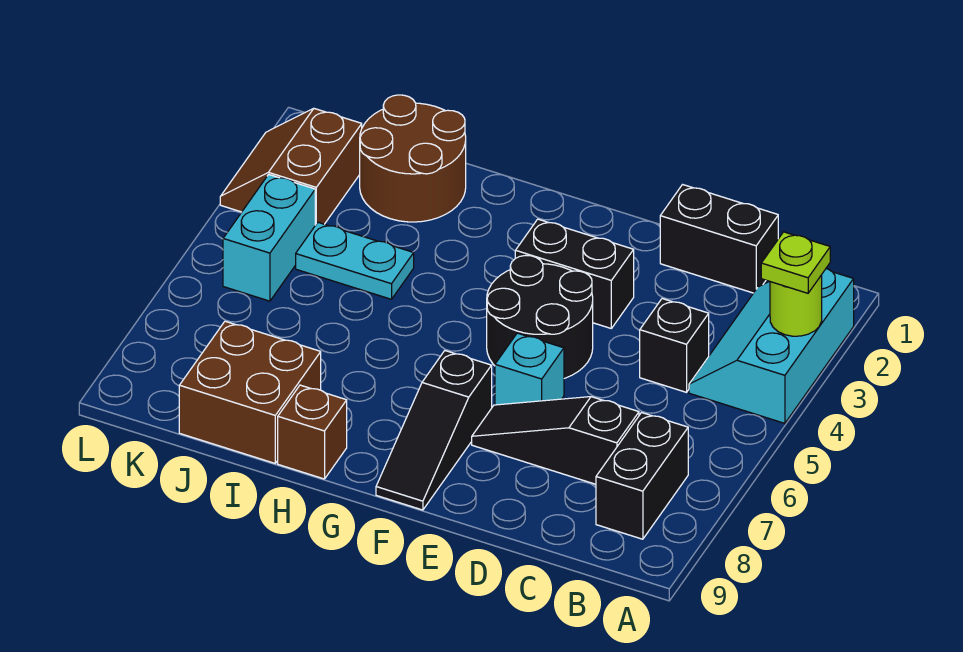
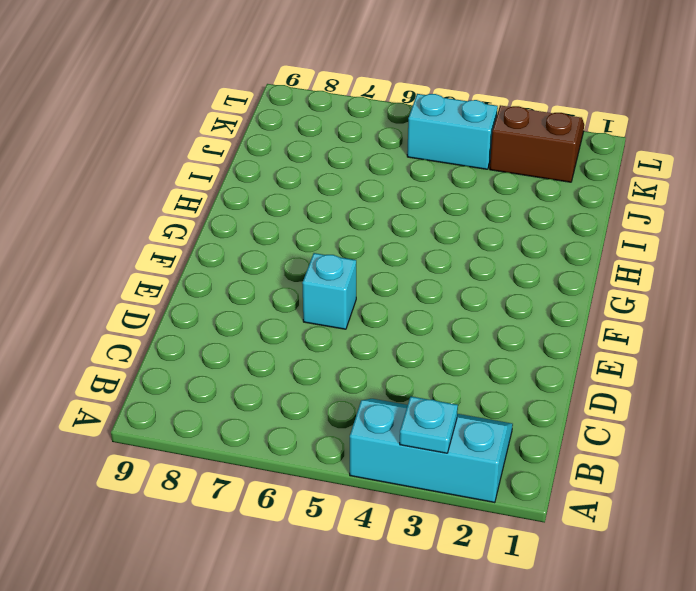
cyan 1x1 plate [400,396,458,453] -> lime 1x1 round brick [770,275,822,336]
none -> black 1x2 brick [596,413,688,539]
none -> black 1x2 brick [660,185,778,293]
none -> black 1x1 brick [640,299,709,392]

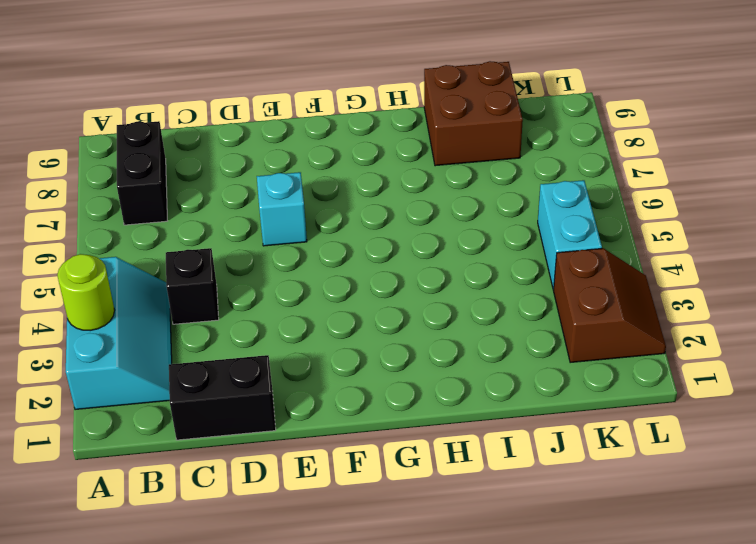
none -> black 1x3 slope [472,397,639,484]
none -> black 1x2 brick [515,219,634,328]
none -> black 2x2 round brick [487,255,593,378]

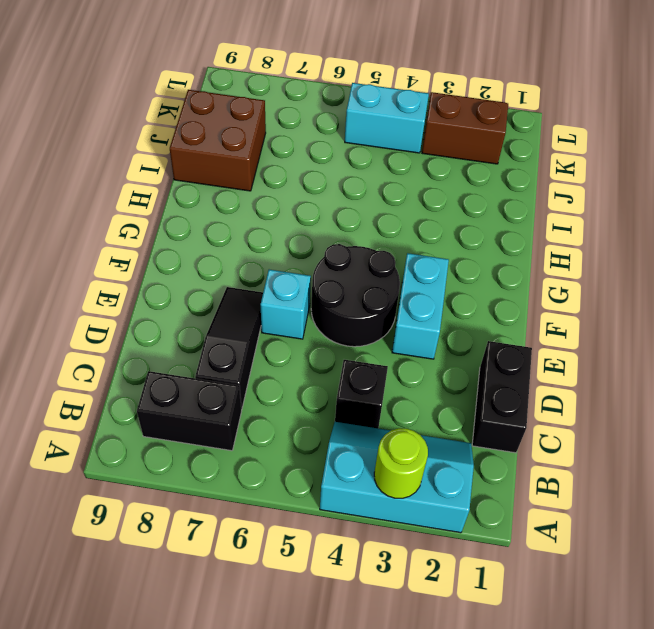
cyan 1x2 brick [392,253,449,359] -> black 1x2 brick [515,219,634,328]
none -> black 1x3 slope [376,351,492,510]
none -> brown 1x1 brick [278,385,347,479]
none -> brown 2x2 round brick [360,95,466,222]

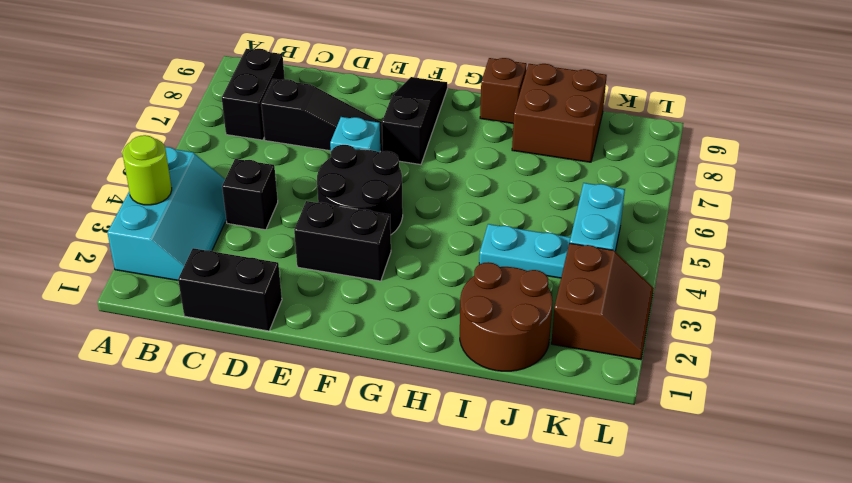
none -> lime 1x1 plate [761,232,830,293]

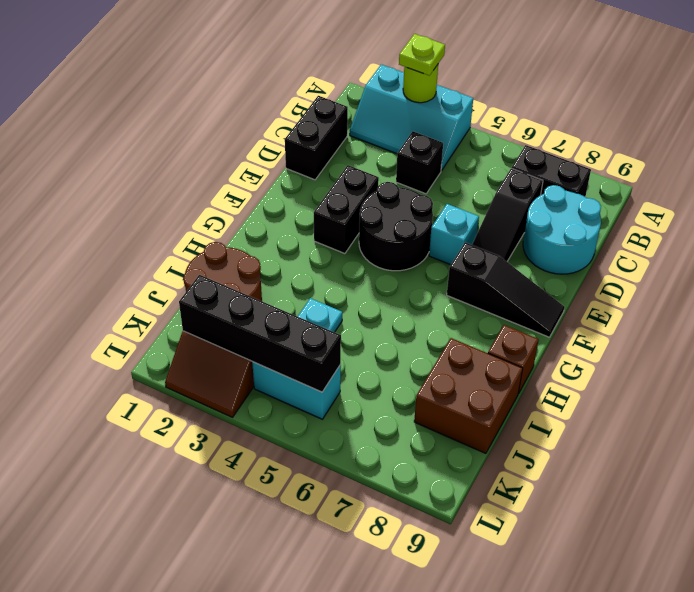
cyan 2x2 round brick [523,185,601,274] -> none
black 1x4 brick [179,275,341,392] -> none

